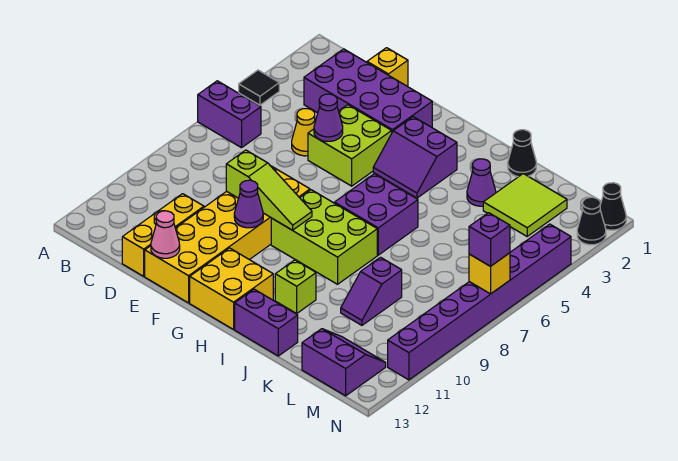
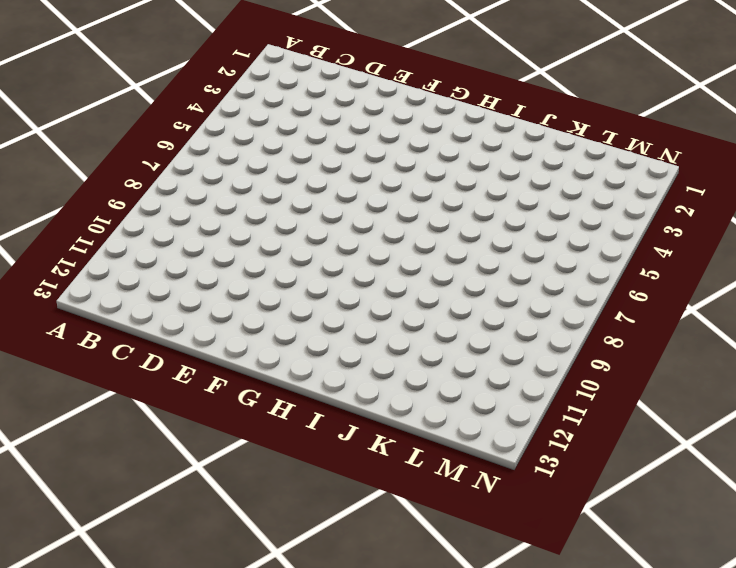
none -> black 1x1 tile [239,70,279,105]
none -> purple 1x2 brick [198,81,261,148]
none -> purple 2x4 brick [304,49,432,132]

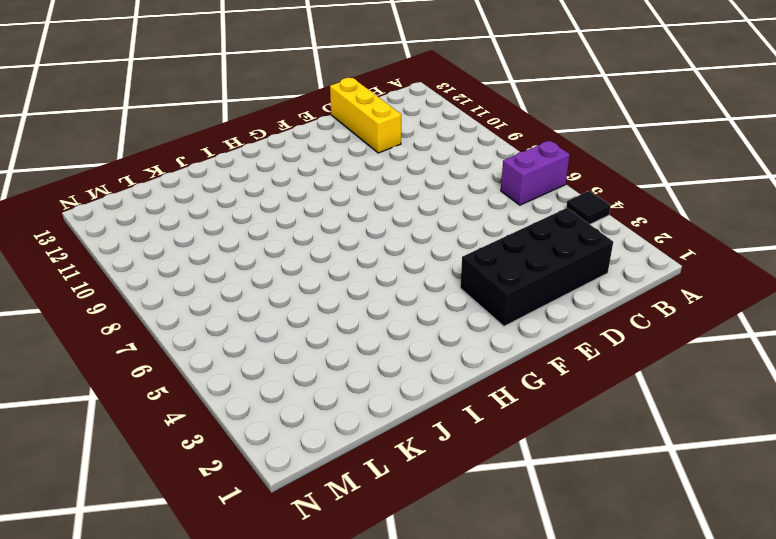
black 2x4 brick [460,208,613,326] -> purple 2x4 brick [304,49,432,132]
none -> yellow 1x1 brick [367,48,408,87]
none -> yellow 1x1 cone [292,109,315,156]
none -> lime 2x2 brick [308,105,392,186]

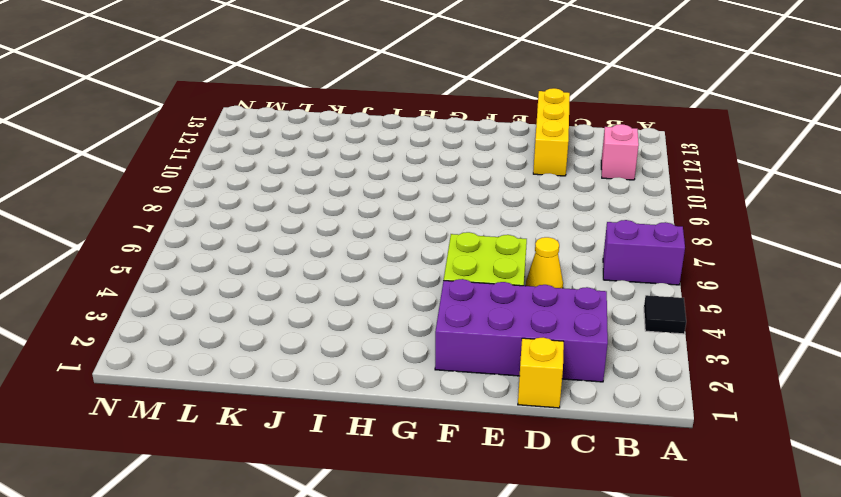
pink 1x1 brick [601,124,639,180] -> none
none -> yellow 2x6 brick [145,166,310,303]
none -> purple 2x2 slope [373,117,457,198]
none -> lime 2x3 brick [271,190,377,284]

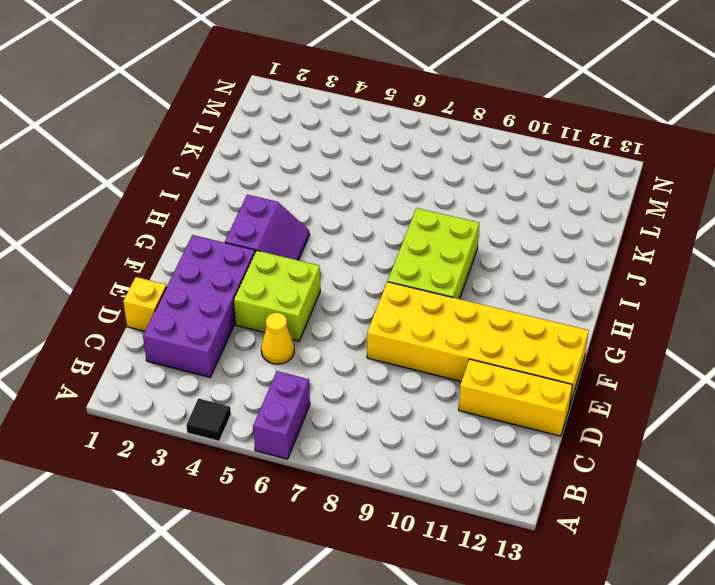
none -> yellow 2x2 brick [190,248,273,329]
none -> purple 2x2 brick [335,174,418,255]
none -> lime 1x1 brick [275,260,316,313]

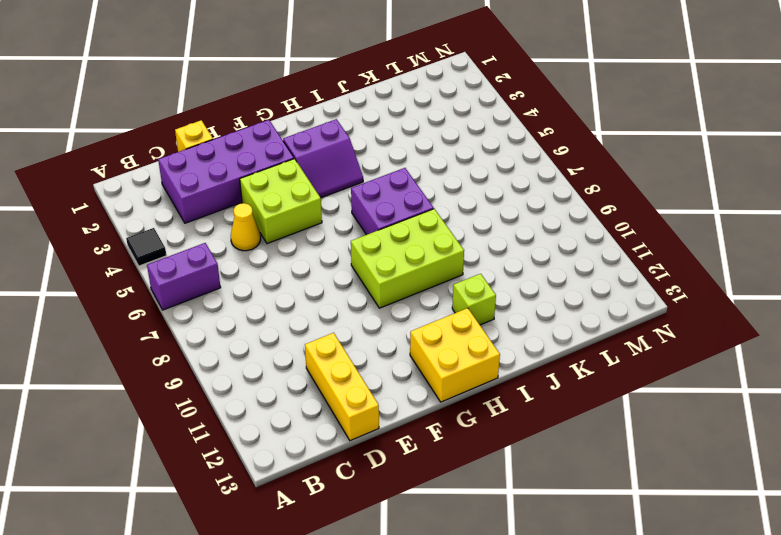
none -> yellow 2x6 brick [145,166,310,303]
none -> purple 1x2 brick [235,289,298,356]
none -> black 1x1 cone [508,130,536,177]

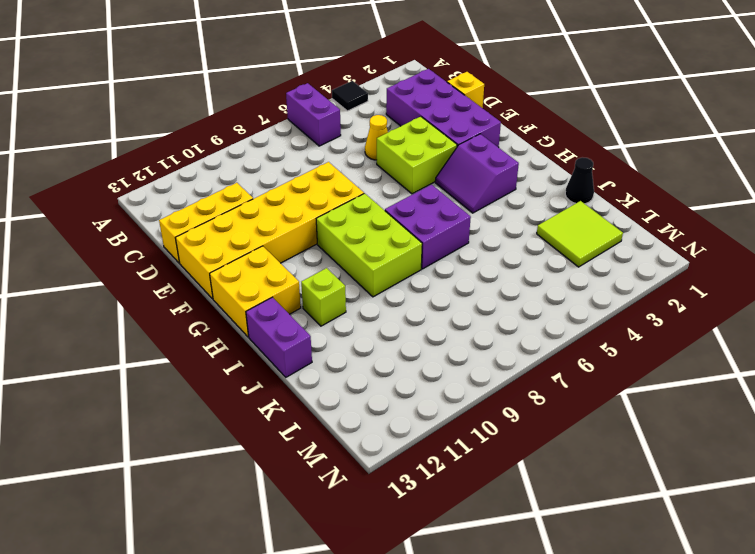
none -> purple 1x1 cone [467,159,496,206]
none -> purple 1x2 slope [341,257,402,325]
none -> purple 2x2 slope [302,329,386,396]

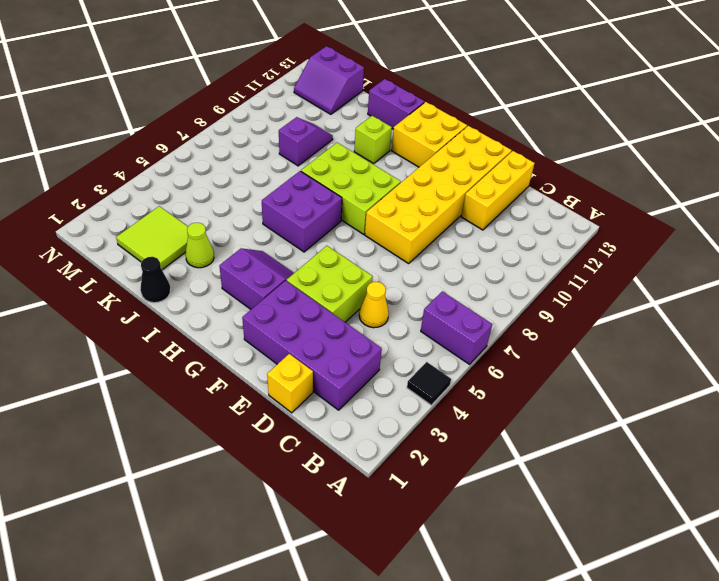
lime 1x1 cone [185,223,214,268] -> purple 1x1 cone [467,159,496,206]
none -> black 1x1 cone [600,183,626,230]
none -> black 1x1 cone [577,197,606,245]
none -> purple 1x8 brick [388,224,571,380]

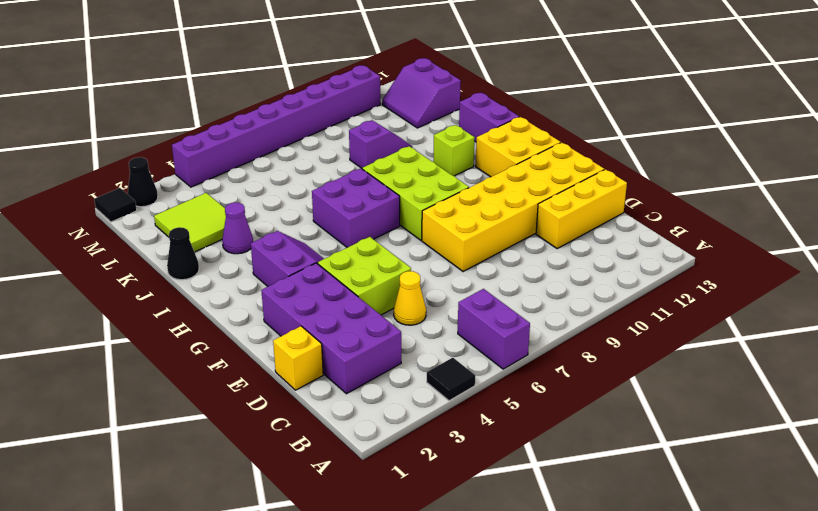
black 1x1 tile [94,188,137,222] -> black 1x1 cone [600,183,626,230]
none -> purple 1x1 cone [314,94,343,141]
none -> lime 1x3 slope [226,150,312,230]
none -> pink 1x1 cone [151,211,180,258]

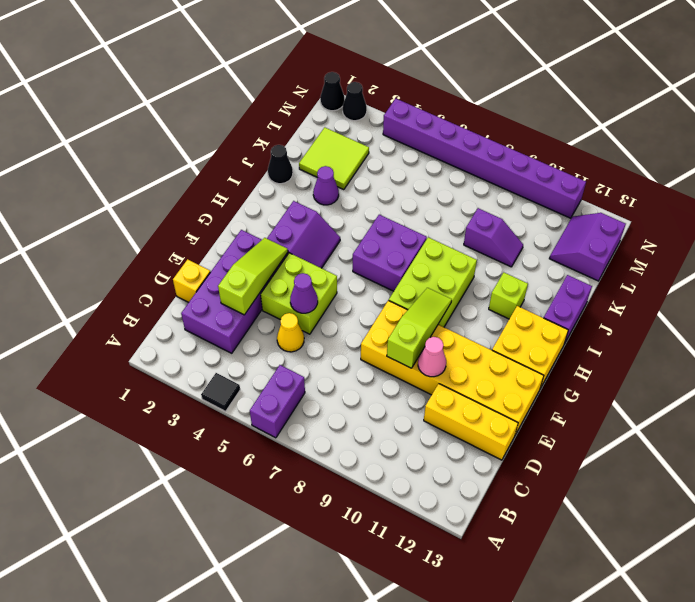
lime 1x3 slope [218,238,288,315] -> none
pink 1x1 cone [418,337,446,377] -> pink 1x1 cone moved to [151,211,180,258]
none -> purple 1x1 cone [234,180,263,228]
none -> yellow 1x1 brick [469,253,510,294]
none -> purple 1x1 brick [469,213,510,266]

